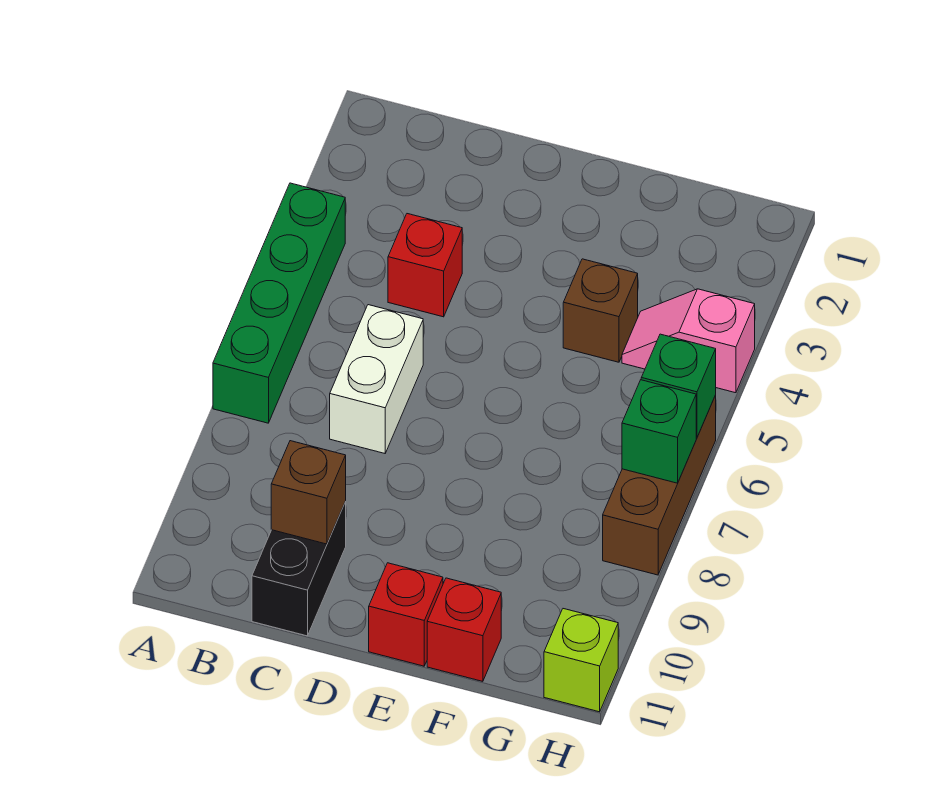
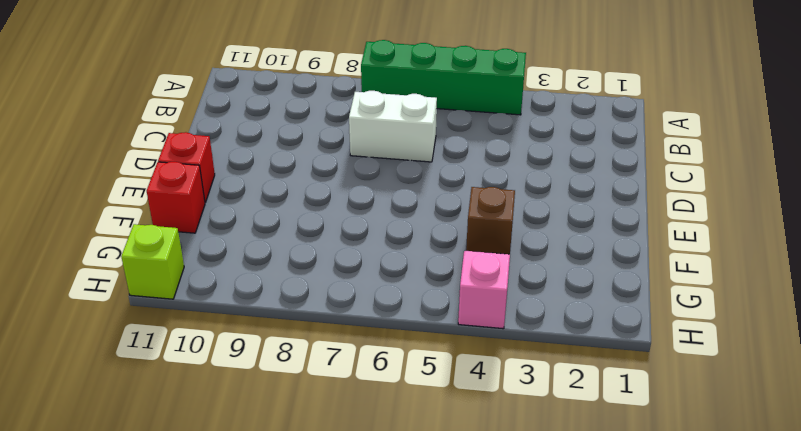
none -> red 1x1 brick [388,214,462,317]
none -> black 1x2 brick [252,502,346,636]
none -> brown 1x3 brick [603,395,716,575]

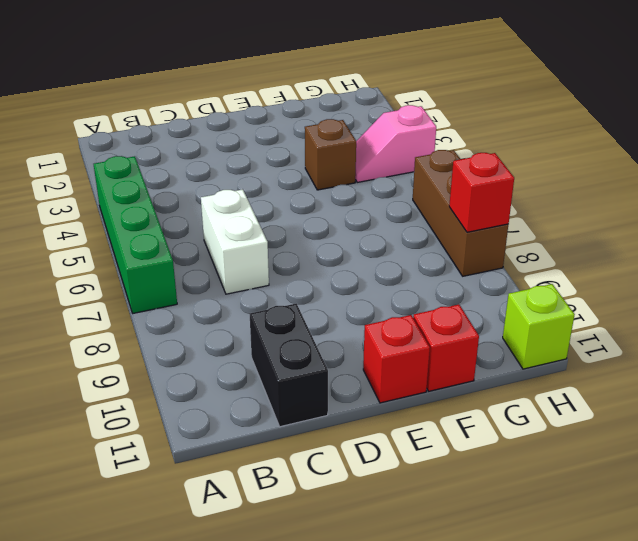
red 1x1 brick [449,153,514,232] -> red 1x1 brick moved to [388,214,462,317]
none -> brown 1x1 brick [271,441,346,544]
none -> green 1x1 brick [641,334,716,438]
none -> green 1x1 brick [622,380,696,483]

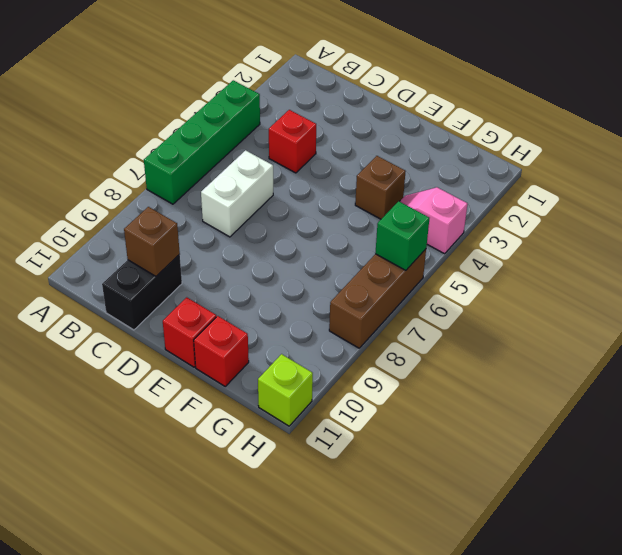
none -> green 1x1 brick [622,380,696,483]

